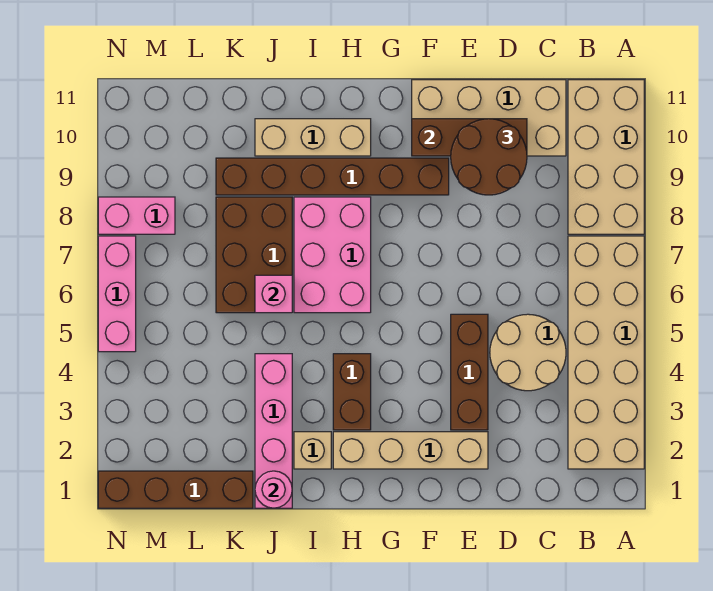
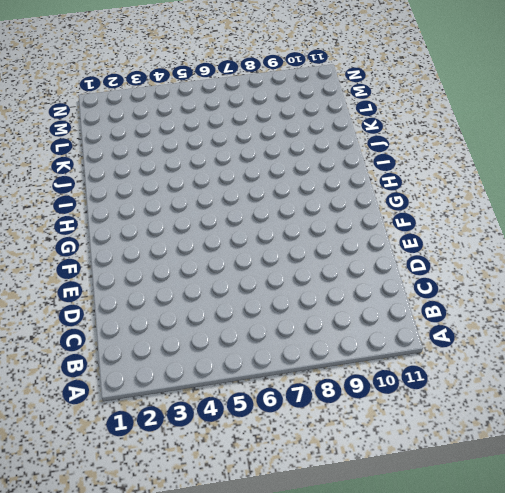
none -> tan 2x6 brick [568,236,644,469]
none -> tan 2x4 brick [568,80,644,234]
none -> tan 2x2 round brick [490,314,566,391]

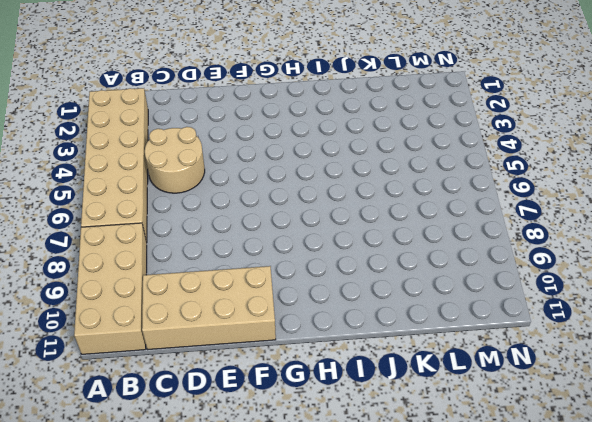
none -> tan 1x4 brick [333,432,488,469]
none -> brown 1x3 brick [451,314,488,430]
none -> brown 1x6 brick [216,158,449,195]

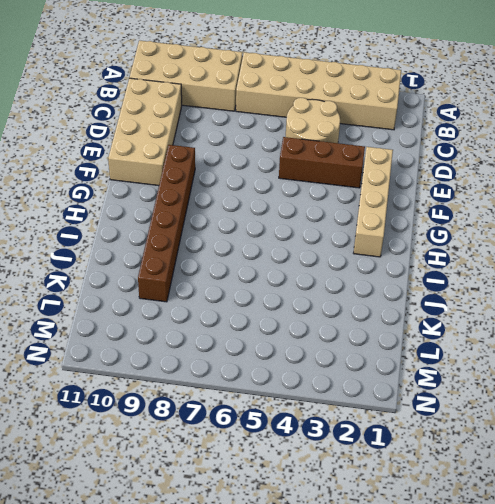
none -> brown 1x2 brick [333,354,371,430]
none -> pink 2x3 brick [294,197,371,313]
none -> tan 1x3 brick [255,119,371,156]

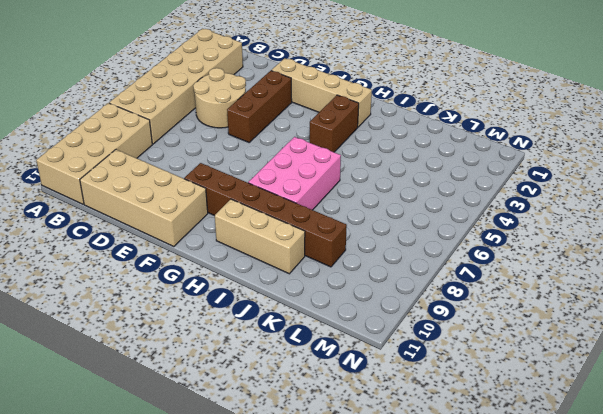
none -> tan 1x1 brick [294,432,331,469]
none -> pink 1x4 brick [255,354,292,508]
none -> brown 2x3 brick [216,197,292,313]

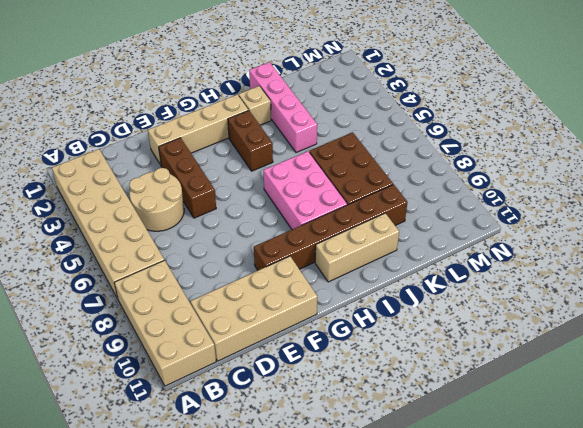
none -> brown 1x4 brick [98,471,253,508]
none -> pink 1x2 brick [98,197,175,234]
none -> pink 1x3 brick [98,236,136,352]

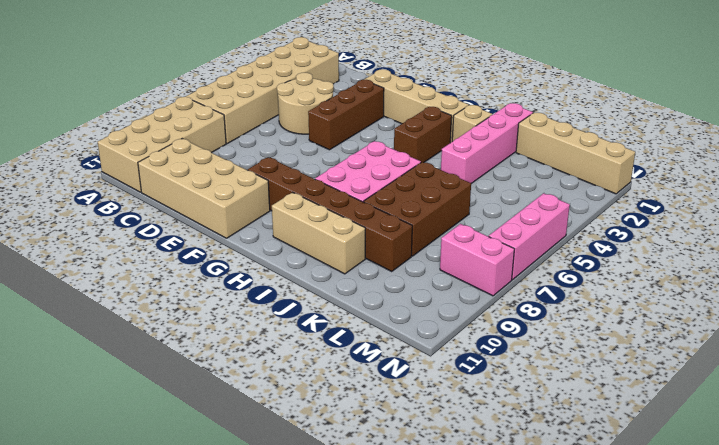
tan 1x4 brick [516,113,635,194] -> brown 1x4 brick [98,471,253,508]
none -> brown 1x3 brick [412,119,527,156]
none -> pink 1x1 round brick [255,471,292,508]
none -> pink 1x1 brick [255,275,292,313]

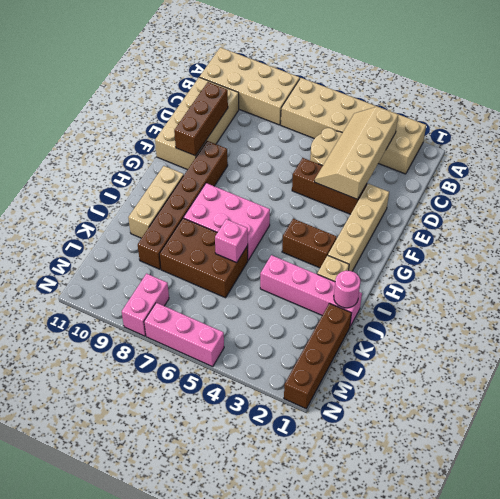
tan 2x4 slope [315,107,398,199] -> none
none -> brown 2x2 round brick [451,119,527,195]

